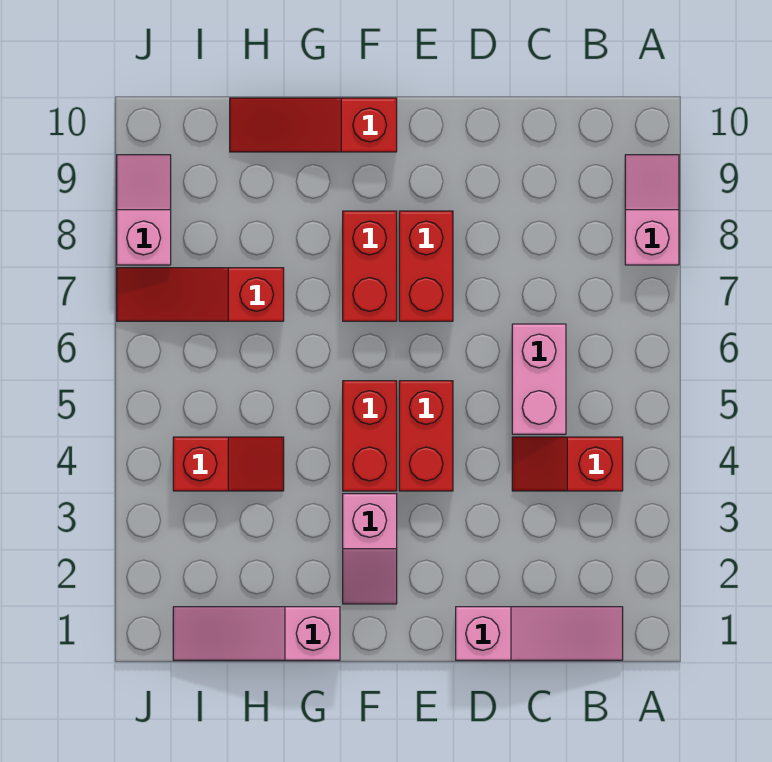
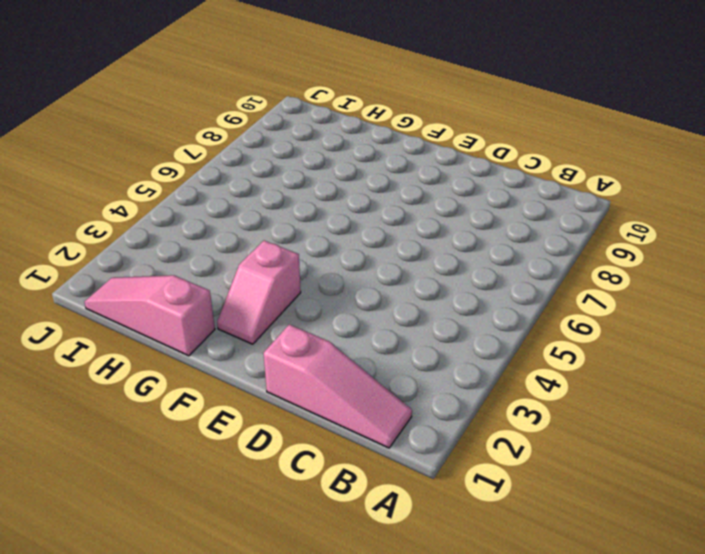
none -> pink 1x2 slope [625,155,679,265]
none -> red 1x2 slope [512,437,623,491]
none -> pink 1x2 brick [512,324,566,434]

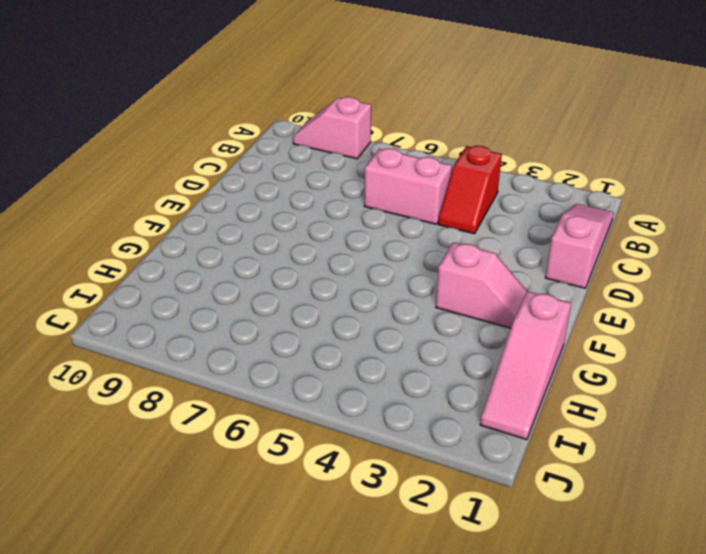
none -> red 1x2 brick [399,381,453,491]
none -> red 1x2 brick [399,211,453,321]
none -> red 1x2 brick [343,381,397,491]

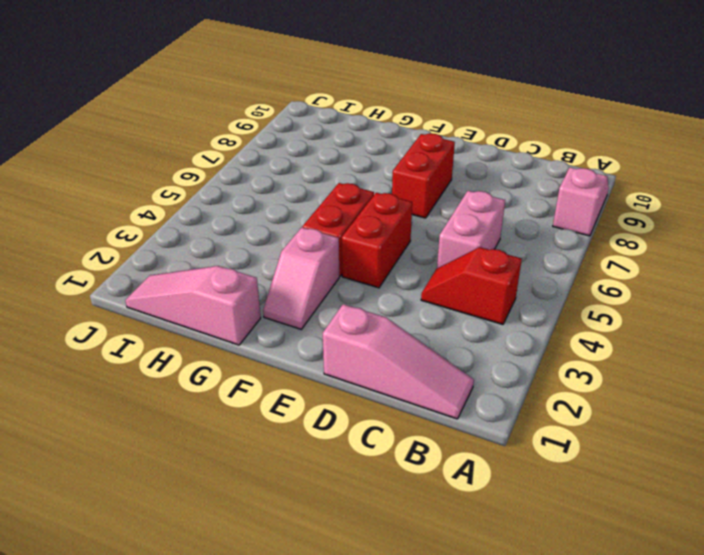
none -> red 1x2 brick [343,211,397,321]
none -> red 1x3 slope [230,98,397,152]
none -> red 1x2 slope [173,437,284,491]

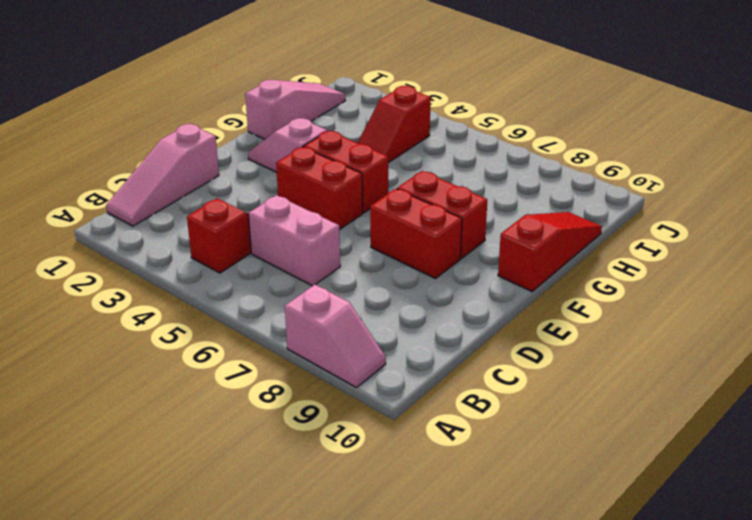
none -> red 1x3 slope [117,268,284,321]
none -> pink 1x2 slope [117,155,171,265]

